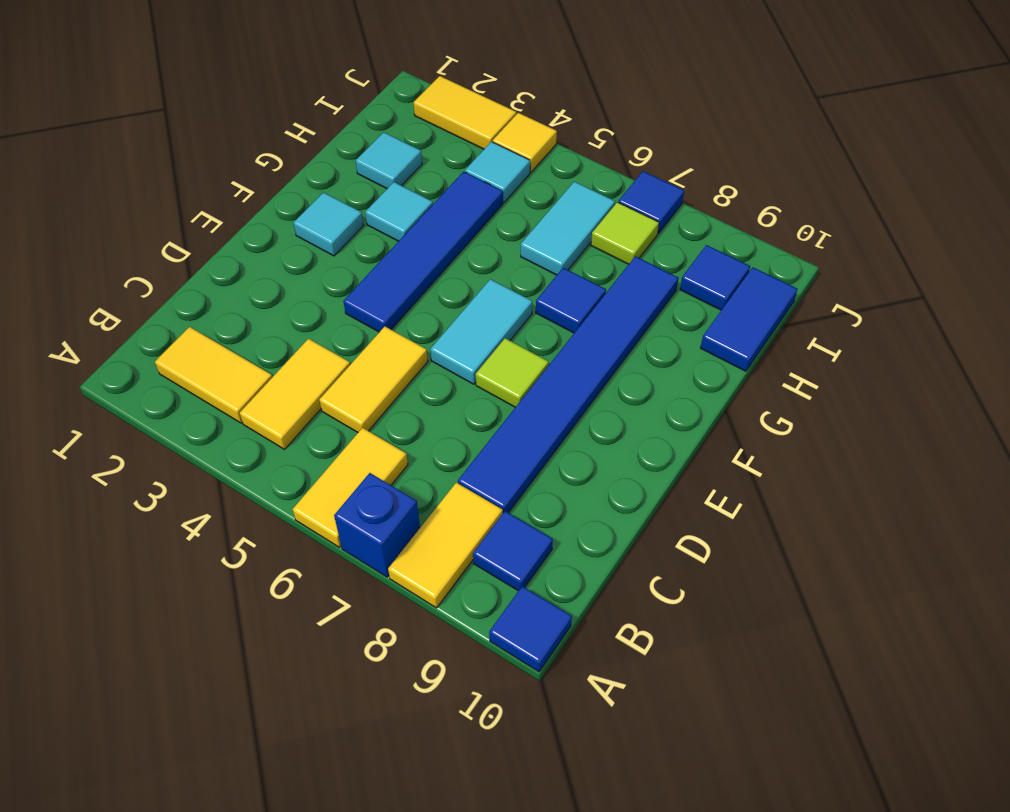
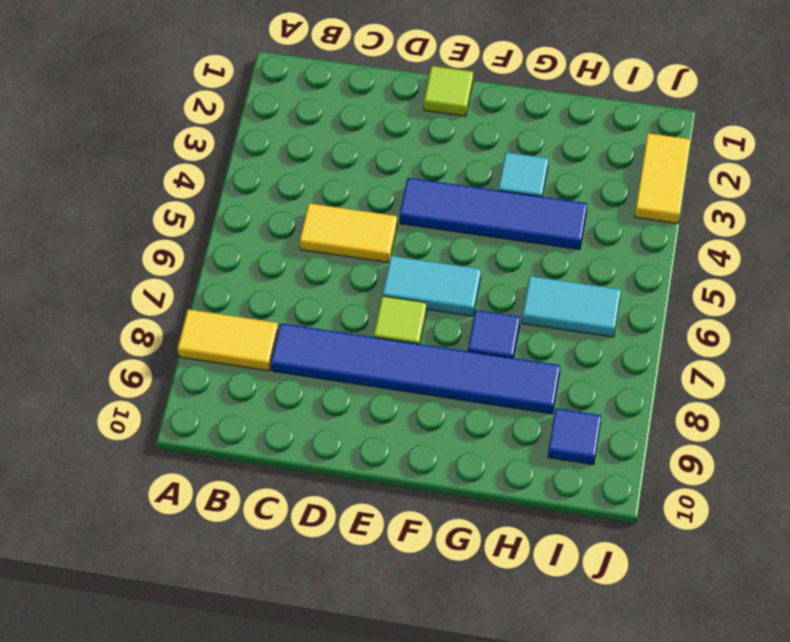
lime 1x1 tile [424,66,473,116] -> lime 1x1 tile moved to [591,202,659,264]
none -> yellow 1x2 tile [293,428,408,547]
none -> blue 1x1 brick [334,473,420,577]
none -> blue 1x1 tile [489,586,572,672]

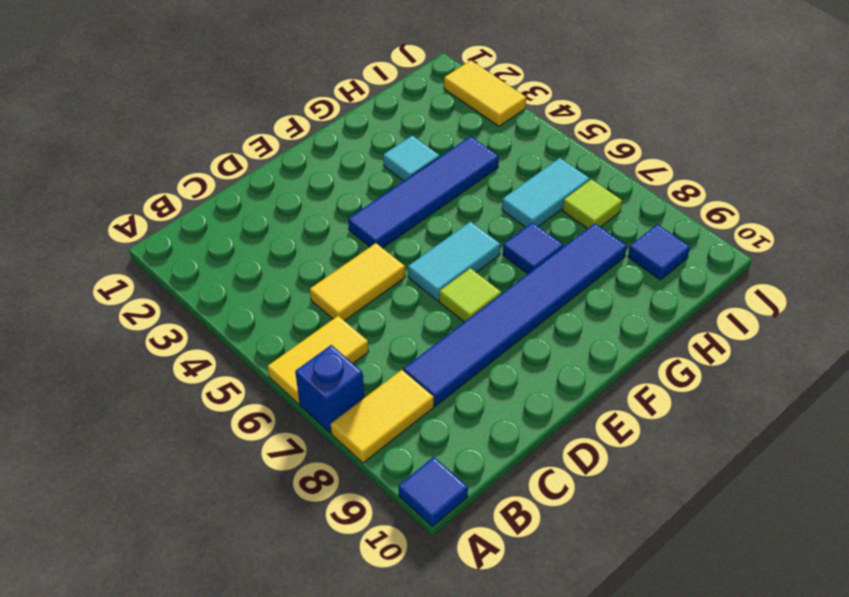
none -> yellow 1x2 tile [155,327,272,423]
none -> yellow 1x2 tile [240,339,350,449]
none -> blue 1x1 tile [473,511,553,591]

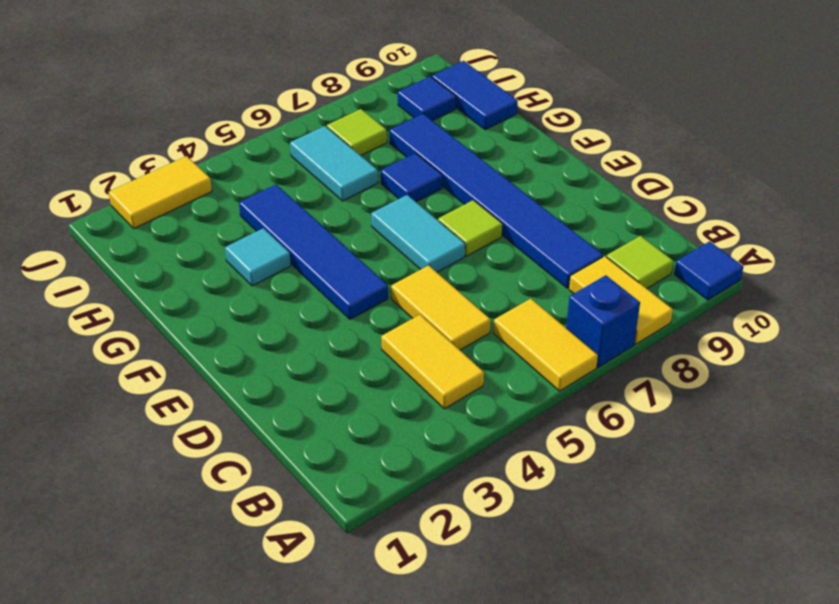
lime 1x1 tile [607,236,673,289] -> blue 1x1 tile [473,511,553,591]
none -> yellow 1x2 tile [155,327,272,423]
none -> cyan 1x1 tile [294,193,364,256]
none -> cyan 1x1 tile [356,132,422,189]

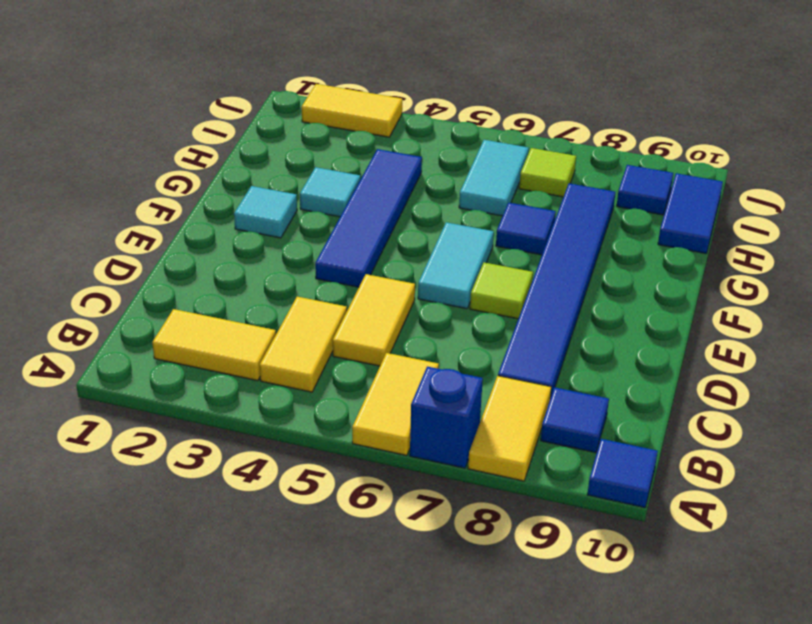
none -> cyan 1x1 tile [356,132,422,189]
none -> cyan 1x1 tile [465,142,530,202]
none -> yellow 1x1 tile [493,113,557,172]

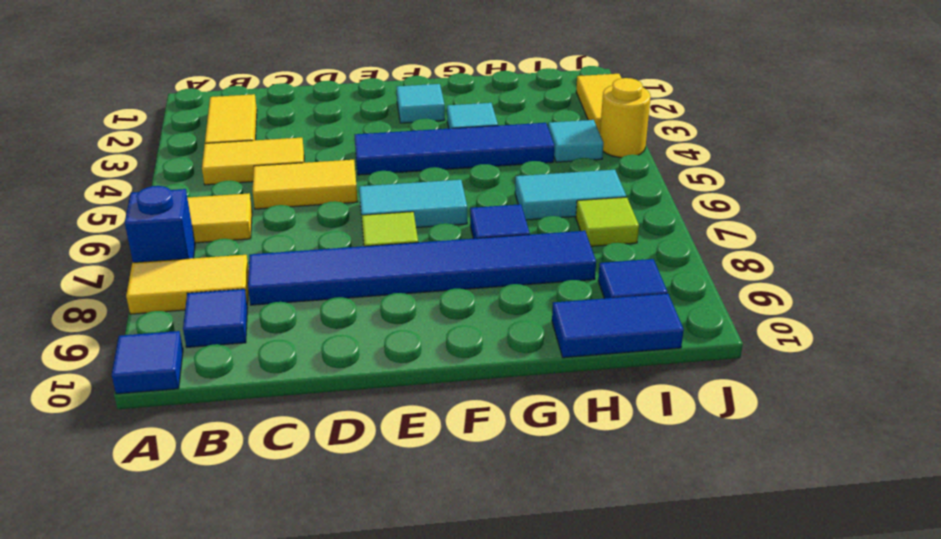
yellow 1x1 round brick [600,78,651,158] -> yellow 1x1 tile [493,113,557,172]
none -> cyan 1x1 tile [356,132,422,189]
none -> blue 1x1 tile [618,171,684,234]

